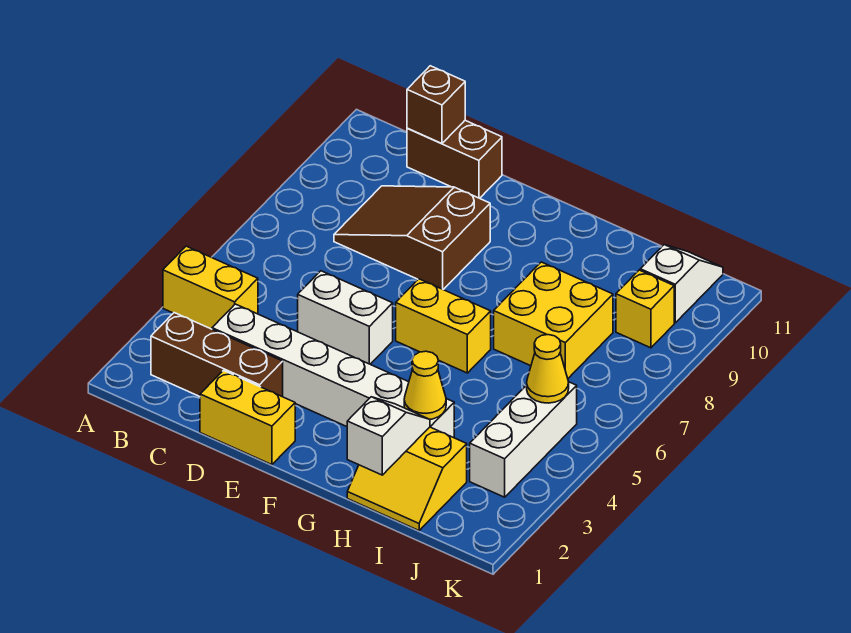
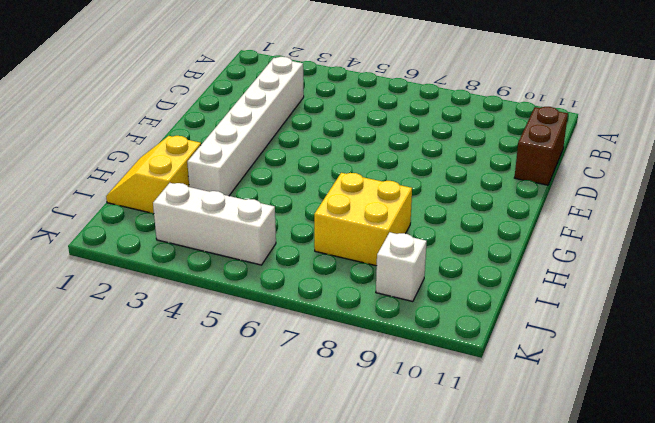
white 1x1 brick [376,232,427,302] -> yellow 1x1 brick [616,270,674,348]
none -> yellow 1x2 brick [163,246,258,329]
none -> brown 1x3 brick [151,313,283,397]
none -> brown 2x3 slope [334,186,490,290]

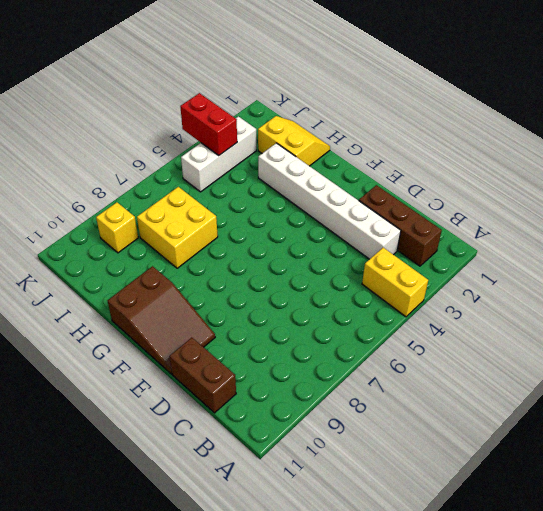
brown 2x3 slope [107,266,215,374] -> brown 2x3 slope moved to [334,186,490,290]
red 1x2 brick [180,93,237,155] -> none
none -> yellow 1x2 brick [200,371,295,465]
none -> white 1x2 brick [298,271,393,364]
none -> yellow 1x2 brick [396,279,491,373]

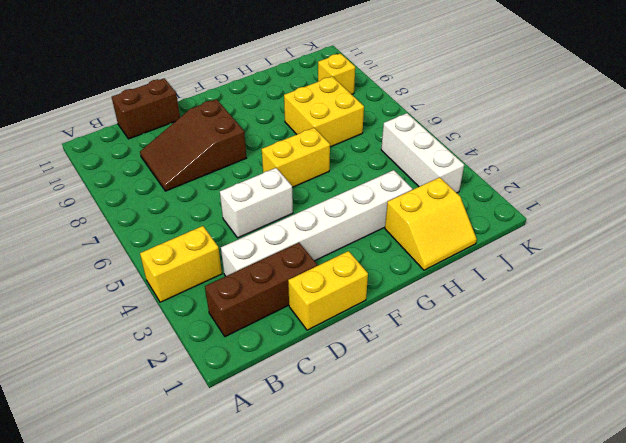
none -> white 1x2 slope [640,245,723,323]
none -> brown 1x1 brick [407,66,465,143]
none -> white 1x2 slope [347,397,430,475]

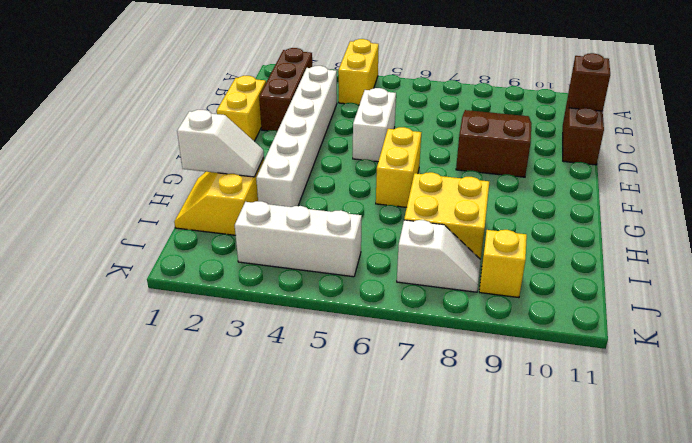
white 1x2 slope [397,220,481,292] -> white 1x2 slope moved to [640,245,723,323]
none -> yellow 1x1 cone [404,351,446,419]
none -> yellow 1x1 cone [527,335,569,403]

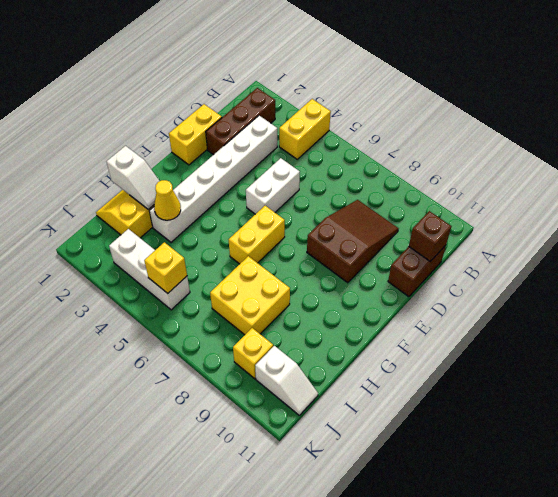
yellow 1x1 brick [144,242,187,293] -> yellow 1x1 cone [527,335,569,403]

